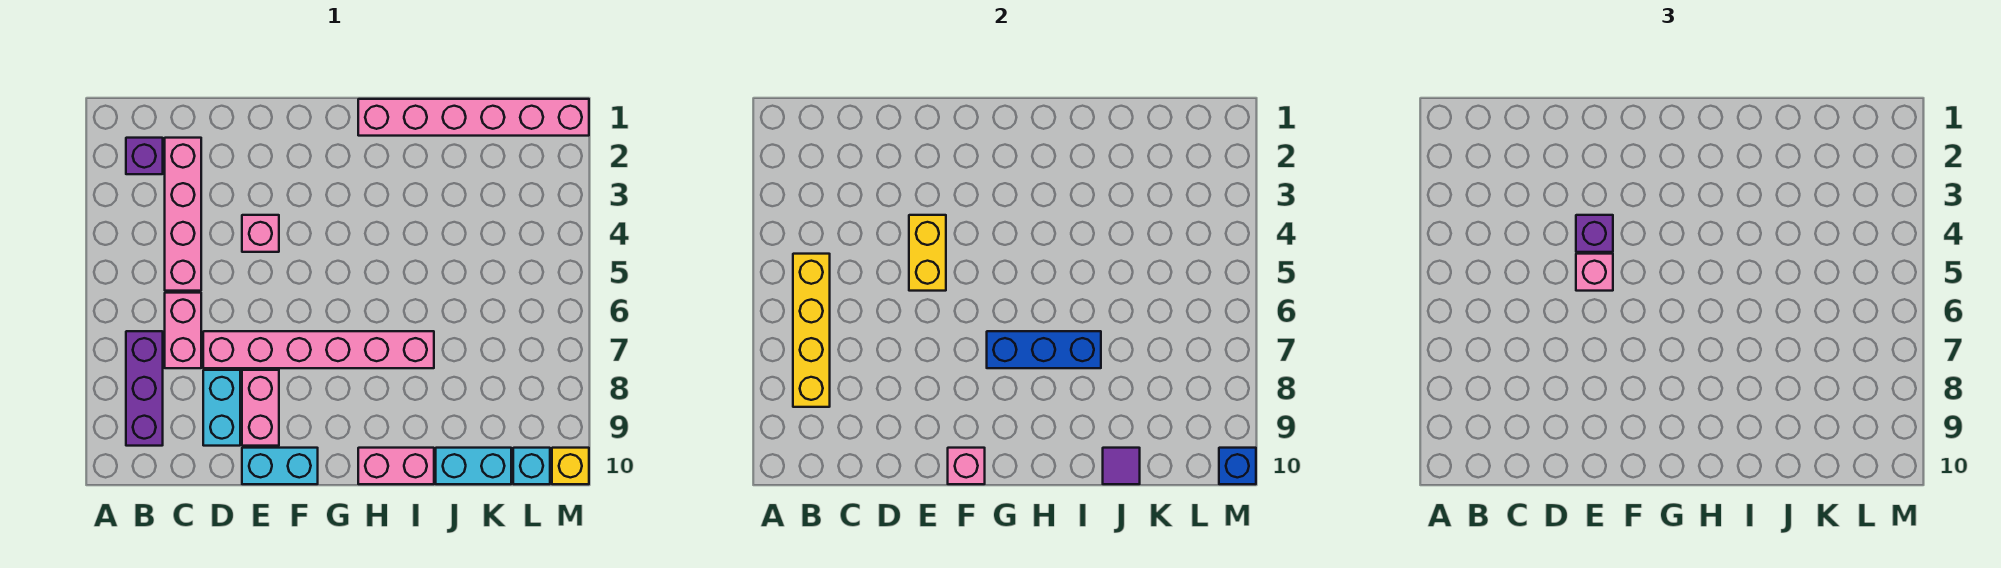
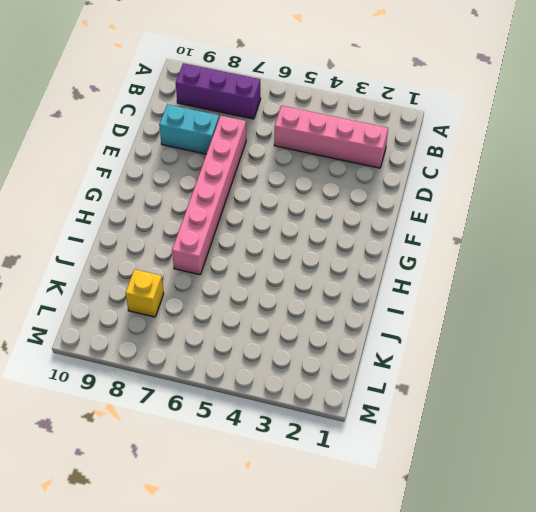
yellow 1x1 brick [126,269,164,317] -> yellow 1x1 brick moved to [552,448,589,484]
none -> purple 1x1 brick [126,138,163,174]
none -> pink 1x2 brick [165,293,201,368]
none -> pink 1x1 brick [242,215,279,252]

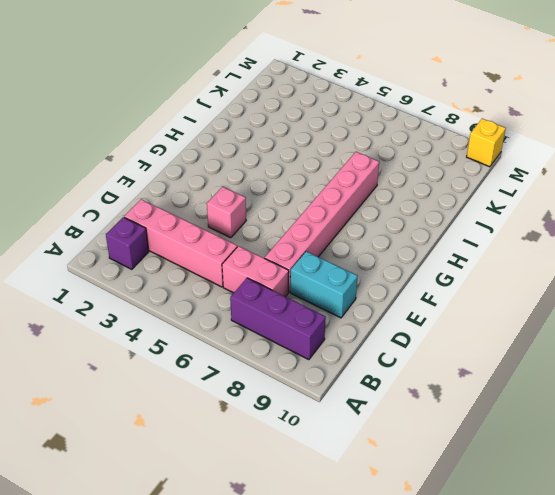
none -> pink 1x2 brick [242,370,279,446]
none -> cyan 1x2 brick [242,448,318,484]
none -> pink 1x6 brick [358,99,589,136]

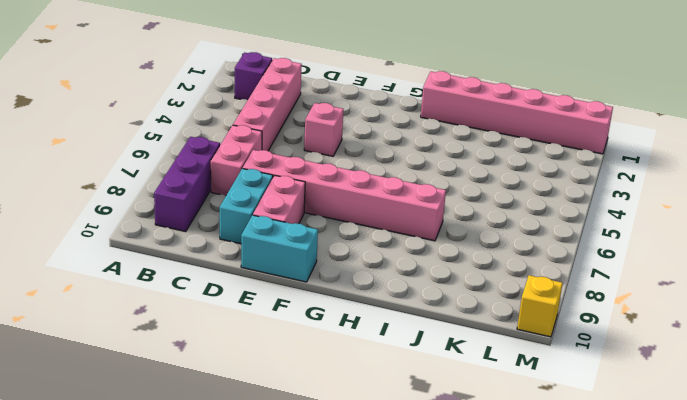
none -> pink 1x2 brick [358,448,434,484]
none -> cyan 1x2 brick [436,448,511,484]
none -> cyan 1x1 brick [513,448,550,484]

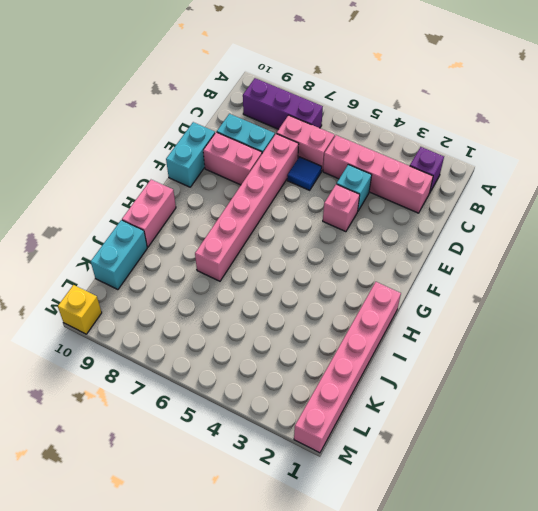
cyan 1x1 brick [337,165,372,211] -> cyan 1x1 brick moved to [513,448,550,484]
blue 1x1 tile [287,157,322,190] -> none
none -> yellow 1x4 brick [793,254,830,407]
none -> yellow 1x2 brick [909,215,946,291]
none -> pink 1x1 brick [948,448,985,484]

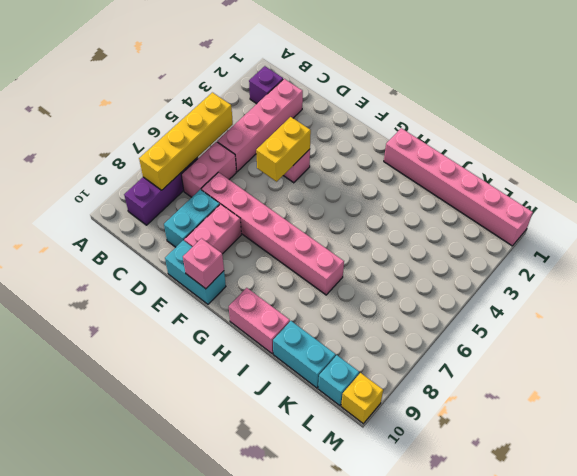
none -> blue 1x3 brick [987,331,1101,368]
none -> purple 1x1 tile [1103,448,1140,484]
none -> blue 1x1 brick [1219,448,1256,484]

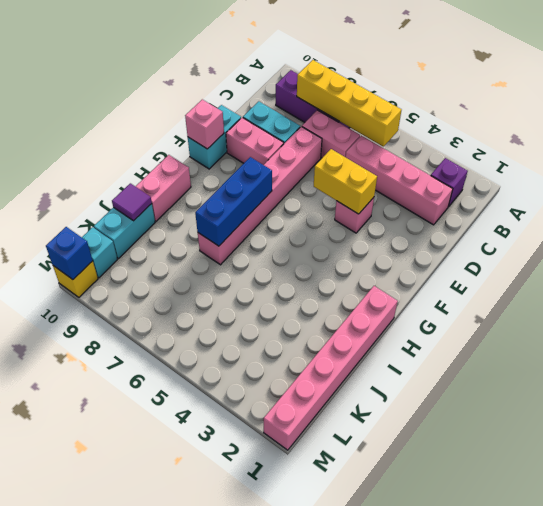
none -> purple 1x1 brick [1576,215,1613,252]
none -> pink 1x1 brick [1576,254,1613,291]

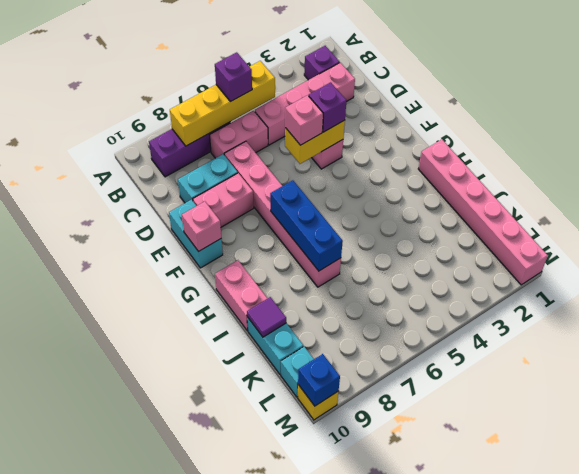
purple 1x1 brick [215,52,252,101] -> none

